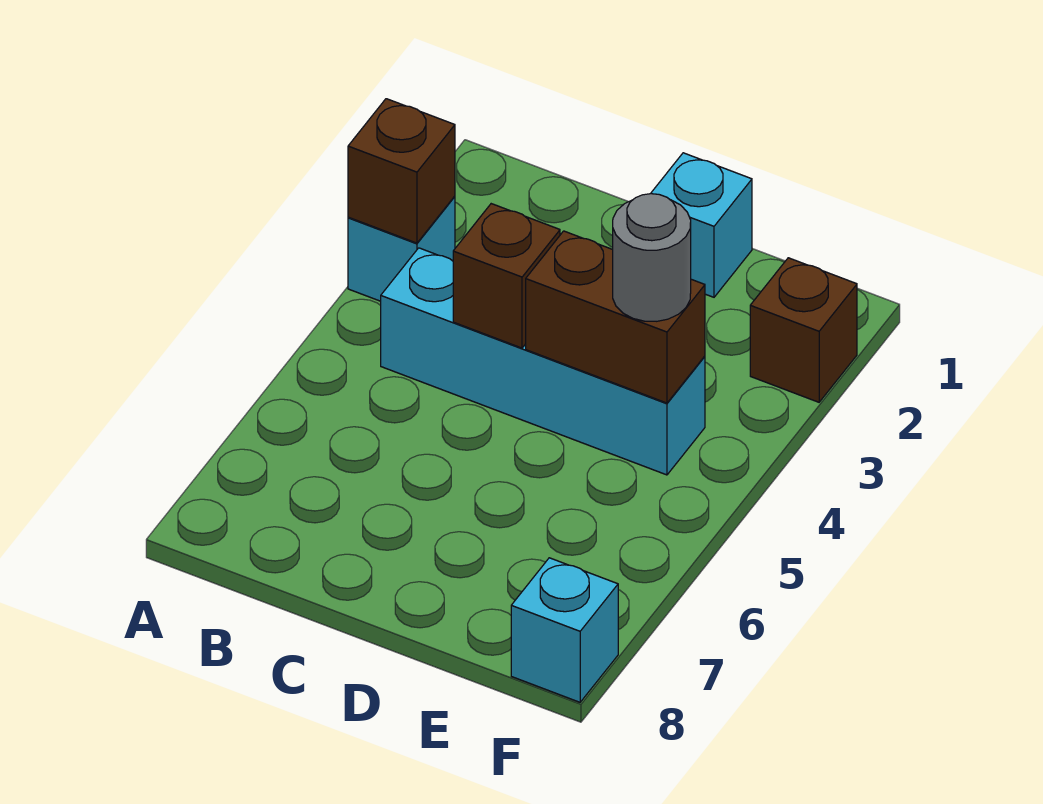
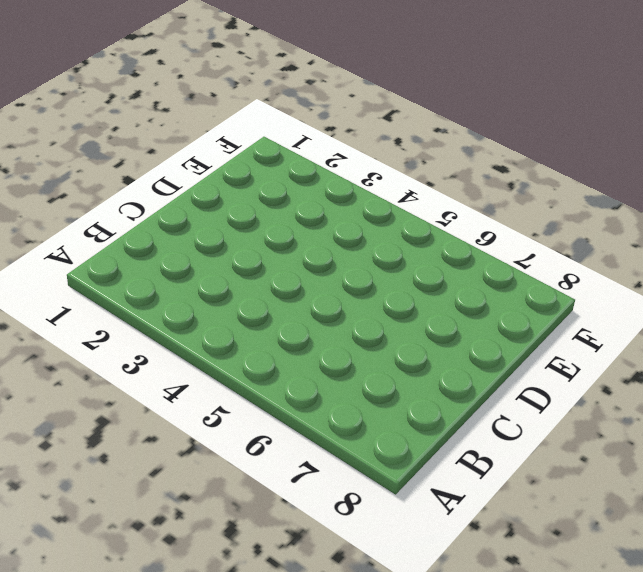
none -> cyan 1x1 brick [348,196,455,301]
none -> cyan 1x4 brick [381,248,705,475]

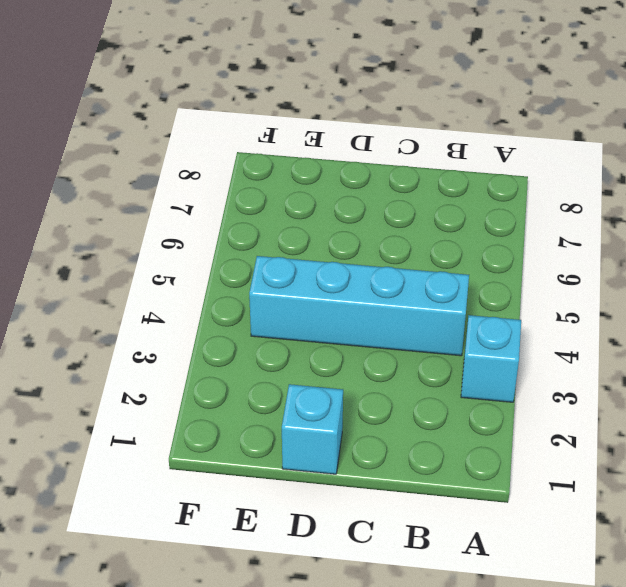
none -> brown 1x1 brick [750,258,857,402]
none -> cyan 1x1 brick [511,558,618,702]

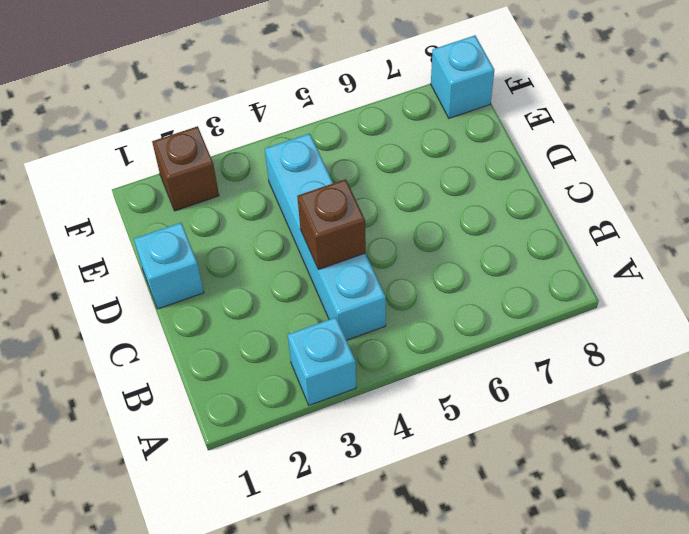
none -> brown 1x1 brick [348,99,455,243]
none -> brown 1x2 brick [526,231,705,403]

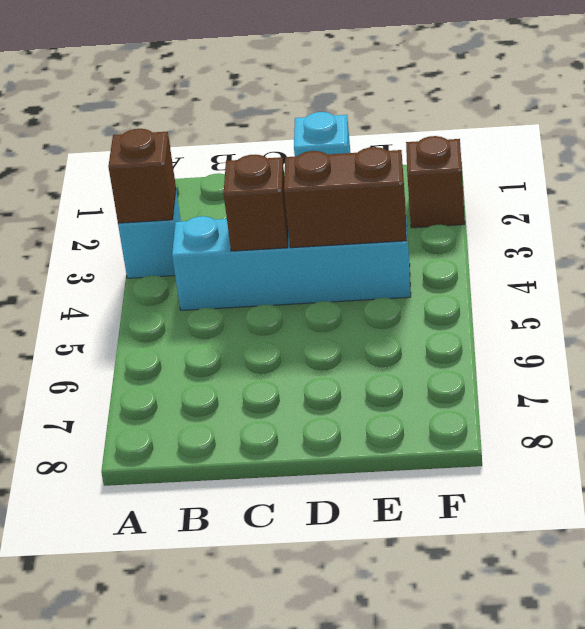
none -> cyan 1x1 brick [511,558,618,702]
none -> grey 1x1 round brick [613,194,691,321]

